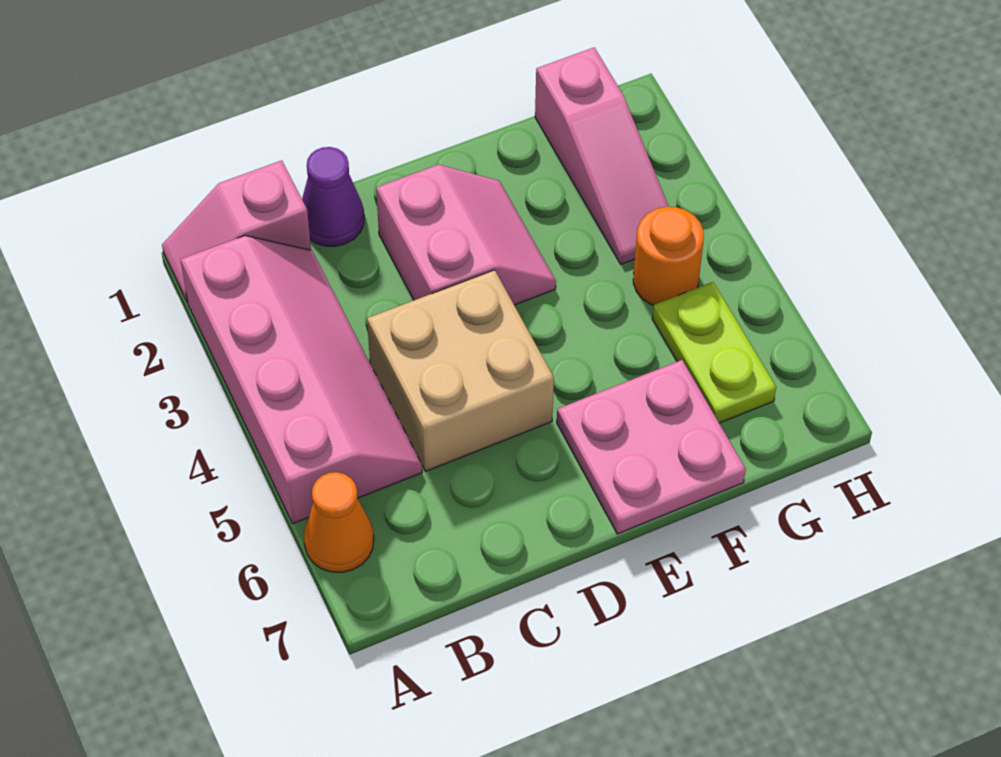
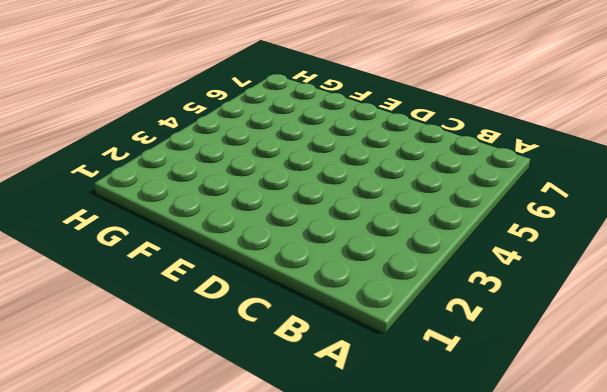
none -> pink 1x2 slope [162,161,311,303]
none -> pink 2x4 slope [181,236,422,524]

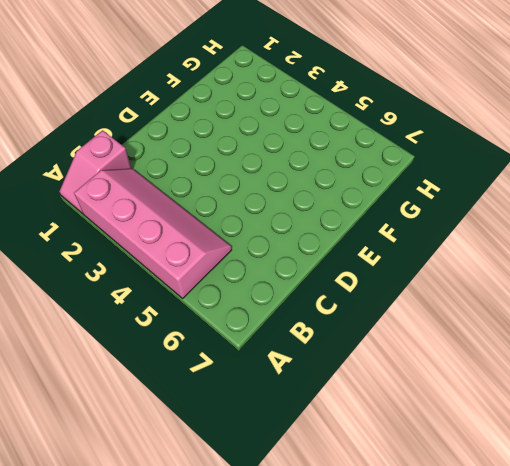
none -> orange 1x1 cone [304,472,374,572]
none -> purple 1x1 cone [302,147,364,246]

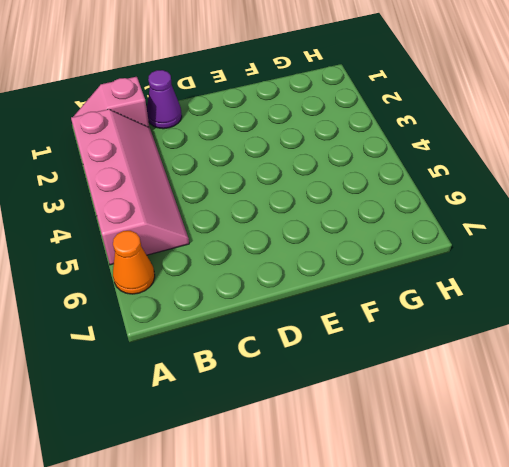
none -> tan 2x2 brick [367,270,554,471]
none -> pink 2x2 slope [376,165,556,305]

